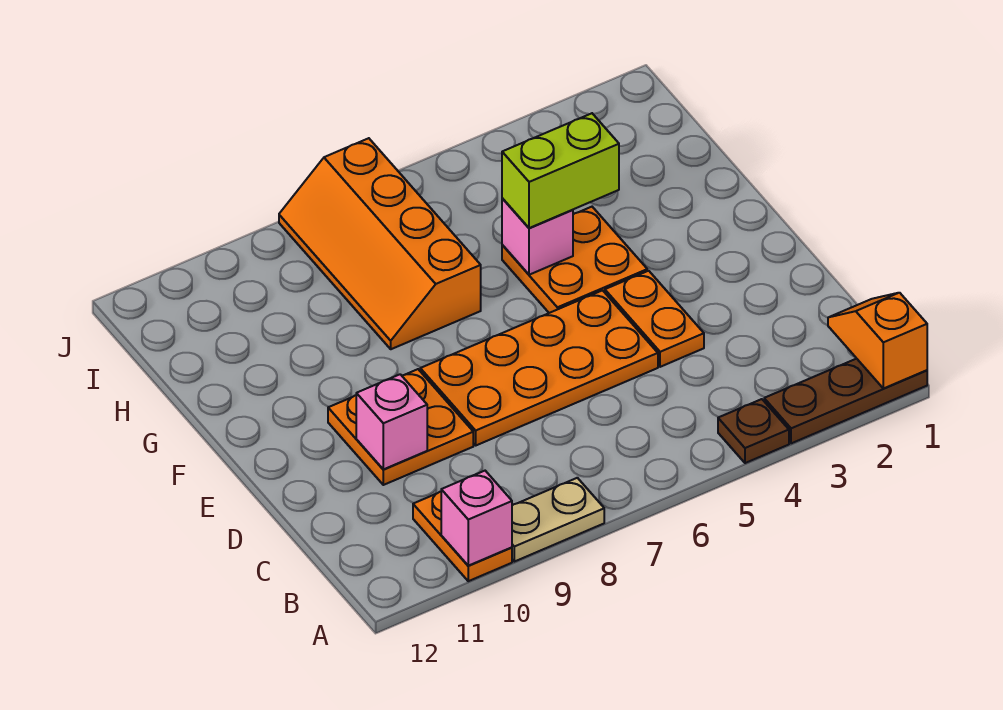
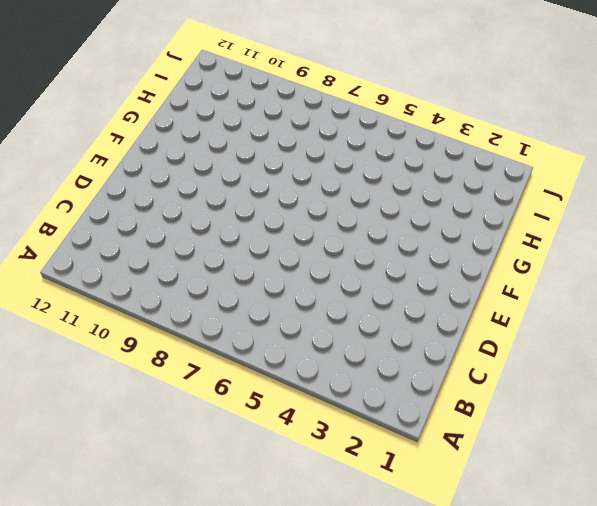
none -> brown 1x3 plate [764,359,927,443]
none -> brown 1x1 plate [718,399,789,463]
none -> tan 1x2 plate [512,478,604,562]

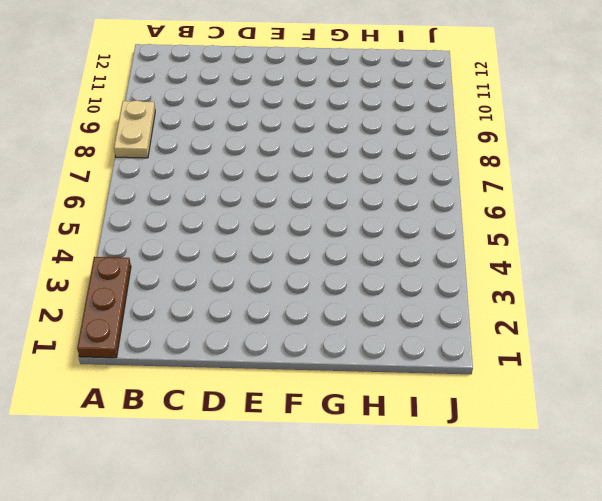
none -> brown 1x1 plate [718,399,789,463]
none -> orange 1x2 plate [413,492,512,581]
none -> orange 1x2 plate [605,271,704,367]

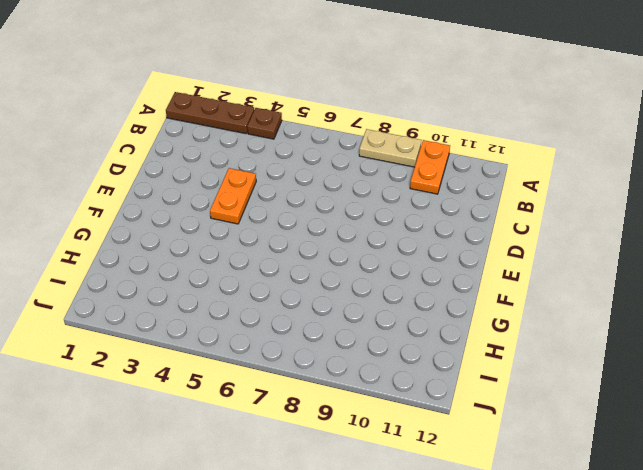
none -> orange 2x4 plate [420,290,658,445]
none -> orange 2x2 plate [328,369,473,485]
none -> orange 2x2 plate [502,207,647,313]

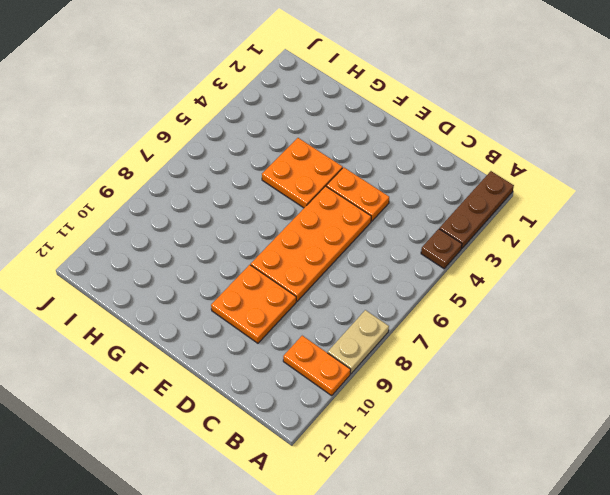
none -> orange 2x4 slope [279,138,481,349]
none -> orange 1x2 slope [828,293,927,389]
none -> pink 1x1 brick [441,471,512,566]

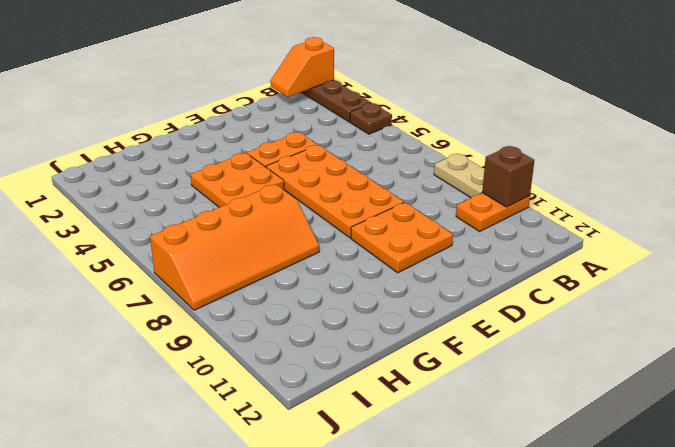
brown 1x1 brick [482,146,534,207] -> pink 1x1 brick [441,471,512,566]
none -> pink 1x1 brick [356,374,427,469]
none -> pink 1x1 brick [502,198,573,275]
none -> lime 1x2 brick [502,113,619,228]

